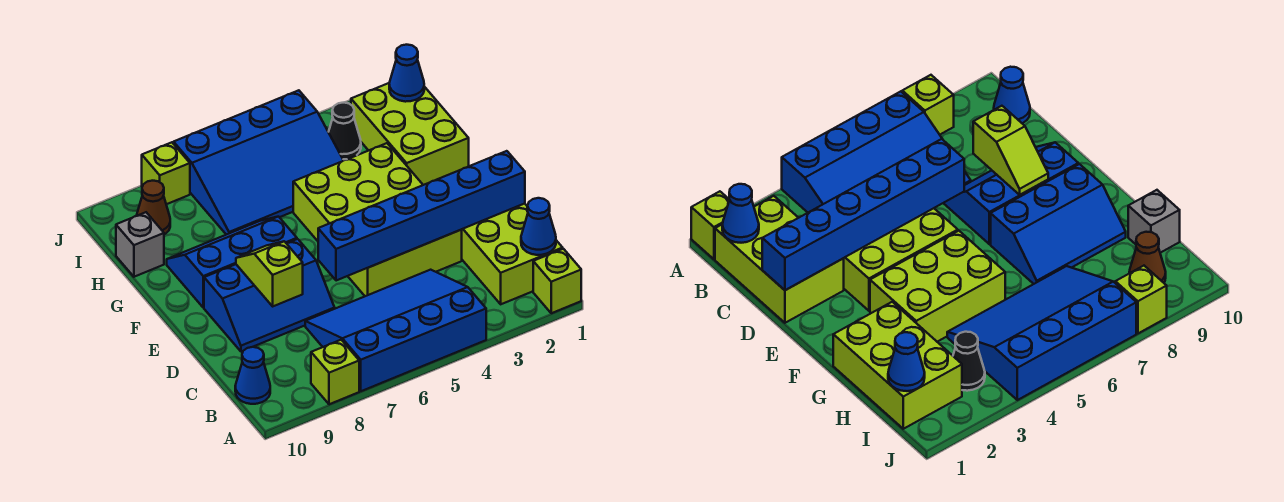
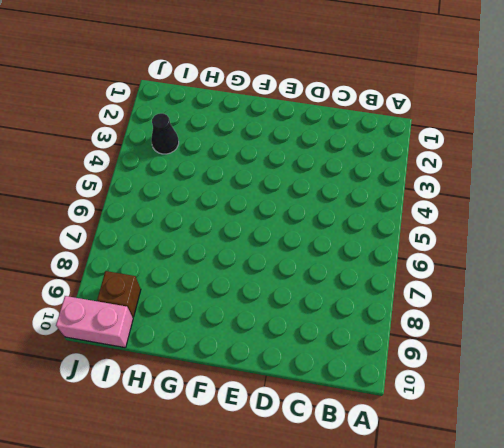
brown 1x1 brick [97,271,141,317] -> brown 1x1 cone [136,181,170,234]
pink 1x2 brick [56,296,133,348] -> none
none -> lime 1x1 brick [533,249,581,313]
none -> blue 3x4 slope [305,270,486,391]
none -> lime 1x1 brick [311,340,359,404]

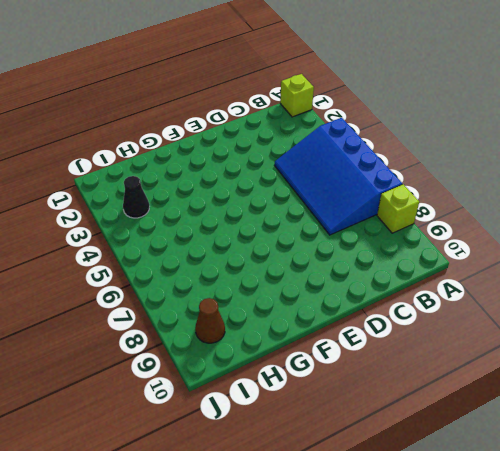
none -> lime 2x3 brick [461,204,563,304]
none -> blue 1x1 cone [235,347,270,404]
none -> lime 2x3 brick [348,230,462,296]

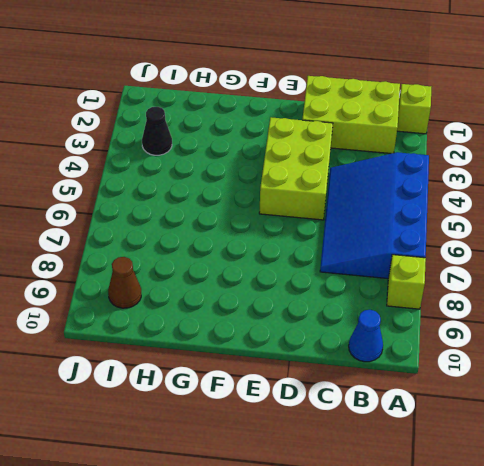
none -> blue 2x3 slope [204,239,335,351]
none -> lime 2x3 brick [293,143,423,241]
none -> blue 2x3 slope [167,217,297,308]

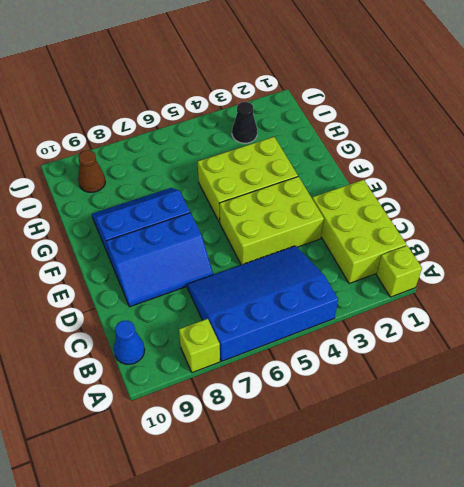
none -> lime 2x3 brick [351,83,469,185]
none -> blue 3x4 slope [174,90,343,235]
none -> grey 1x1 brick [116,212,164,277]

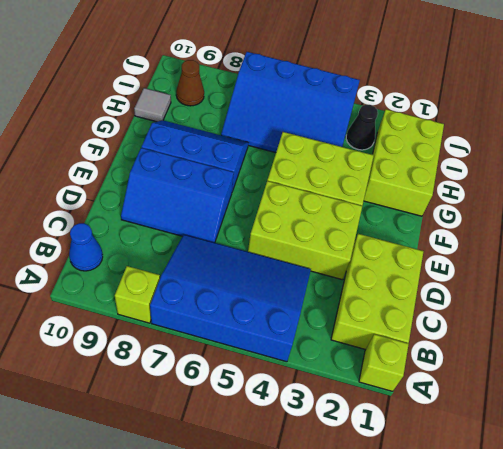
grey 1x1 tile [134,88,171,122] -> grey 1x1 brick [116,212,164,277]
none -> lime 1x1 brick [142,142,190,204]
none -> blue 1x1 cone [521,198,556,255]
none -> blue 1x6 brick [318,151,525,281]

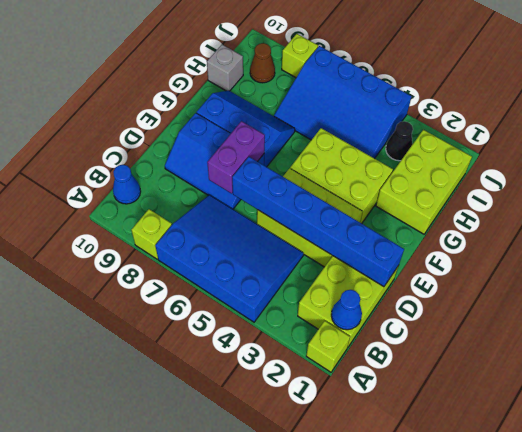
purple 1x2 brick [207,121,265,193] -> none
none -> lime 1x2 slope [236,241,303,306]
none -> blue 1x1 cone [389,45,424,102]

